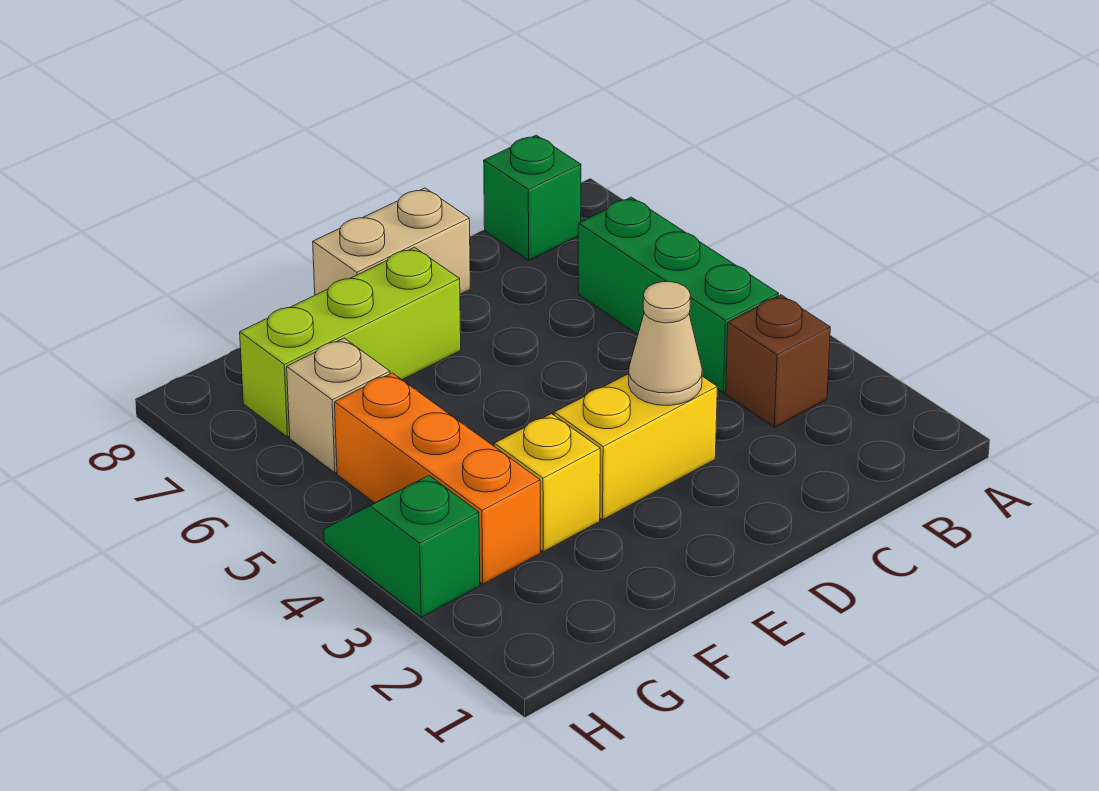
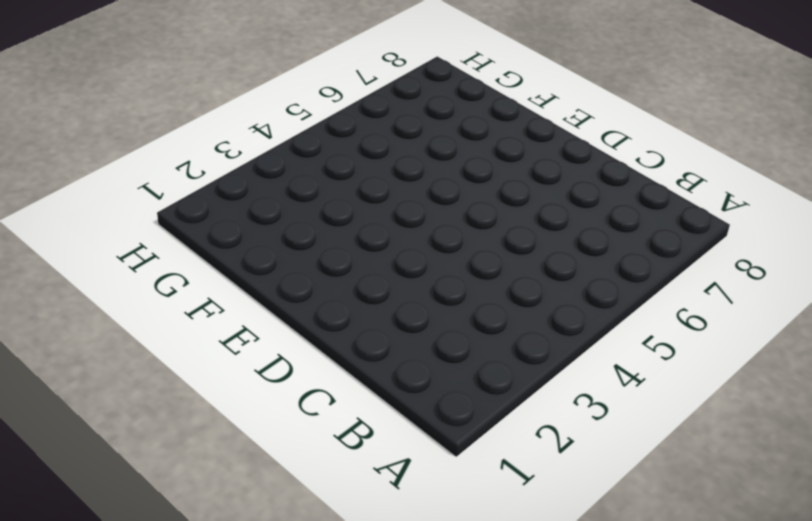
none -> brown 1x1 brick [726,295,830,427]
none -> green 1x3 brick [578,197,779,393]

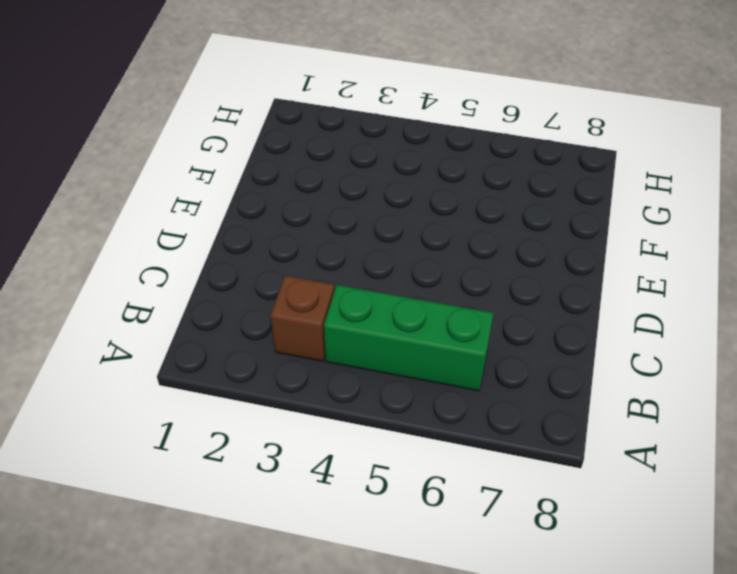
none -> green 1x1 brick [484,135,581,260]
none -> yellow 1x2 brick [554,374,717,520]

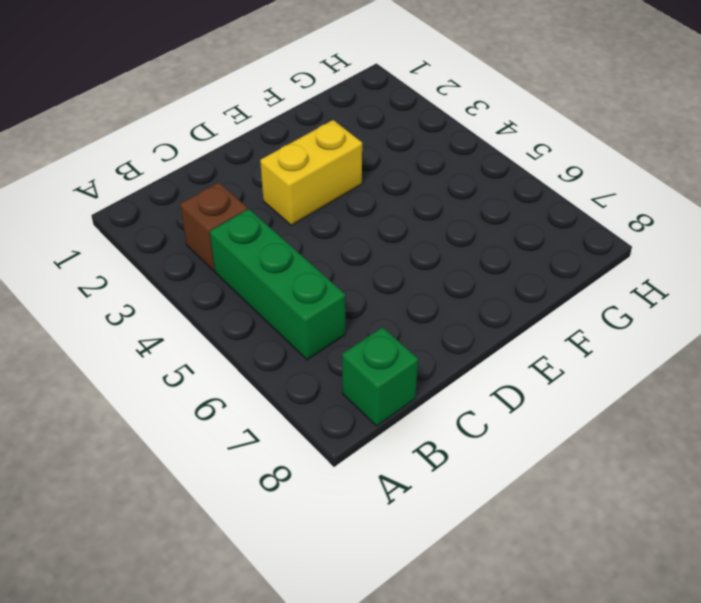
none -> tan 1x2 brick [313,188,470,295]
none -> lime 1x3 brick [240,247,461,437]

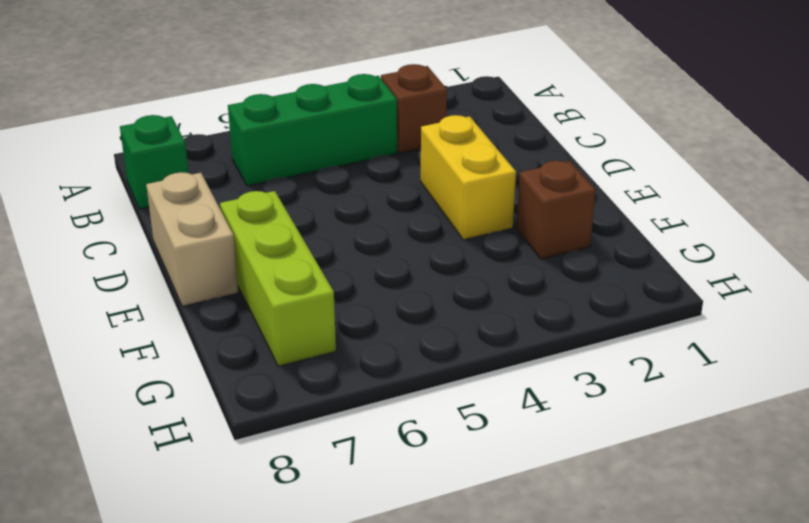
brown 1x1 brick [517,161,596,259] -> none
none -> yellow 1x1 brick [494,414,600,552]
none -> orange 1x3 brick [335,373,540,584]

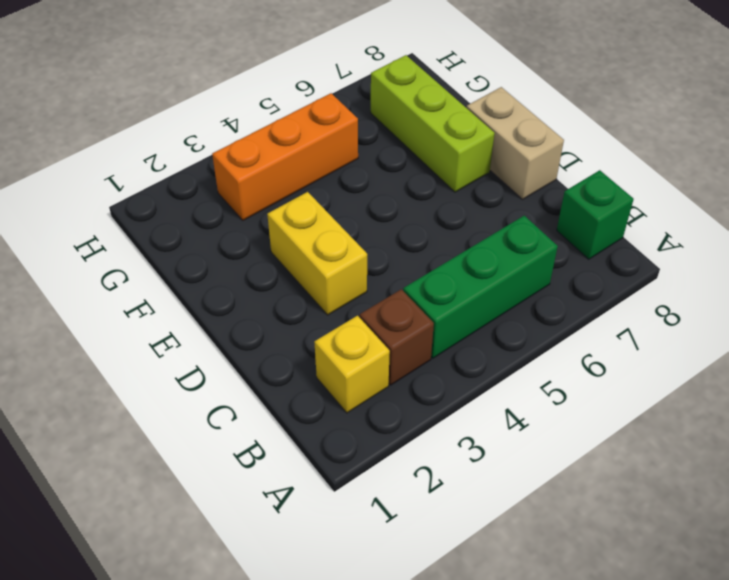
yellow 1x1 brick [314,316,390,413] -> yellow 1x1 brick moved to [494,414,600,552]
none -> tan 1x1 brick [287,338,390,473]
none -> green 1x2 slope [324,476,480,617]

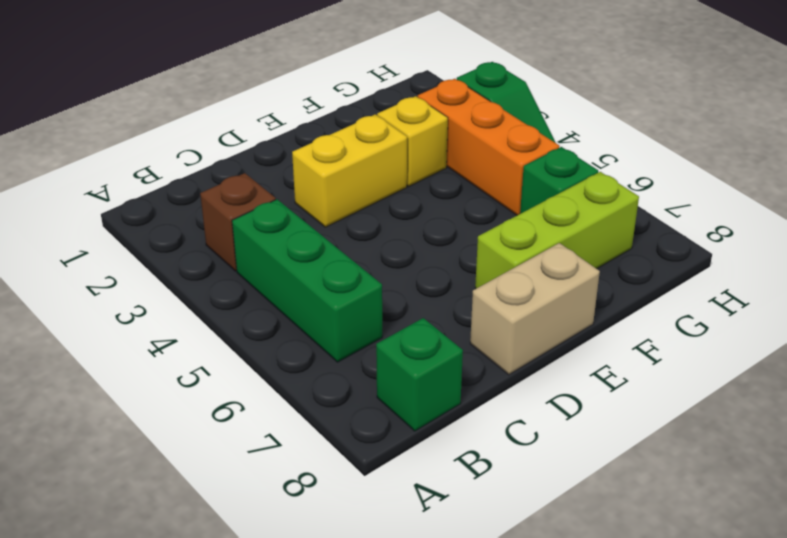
green 1x1 brick [520,147,598,214] -> tan 1x1 brick [287,338,390,473]
none -> tan 1x1 cone [629,282,702,405]

